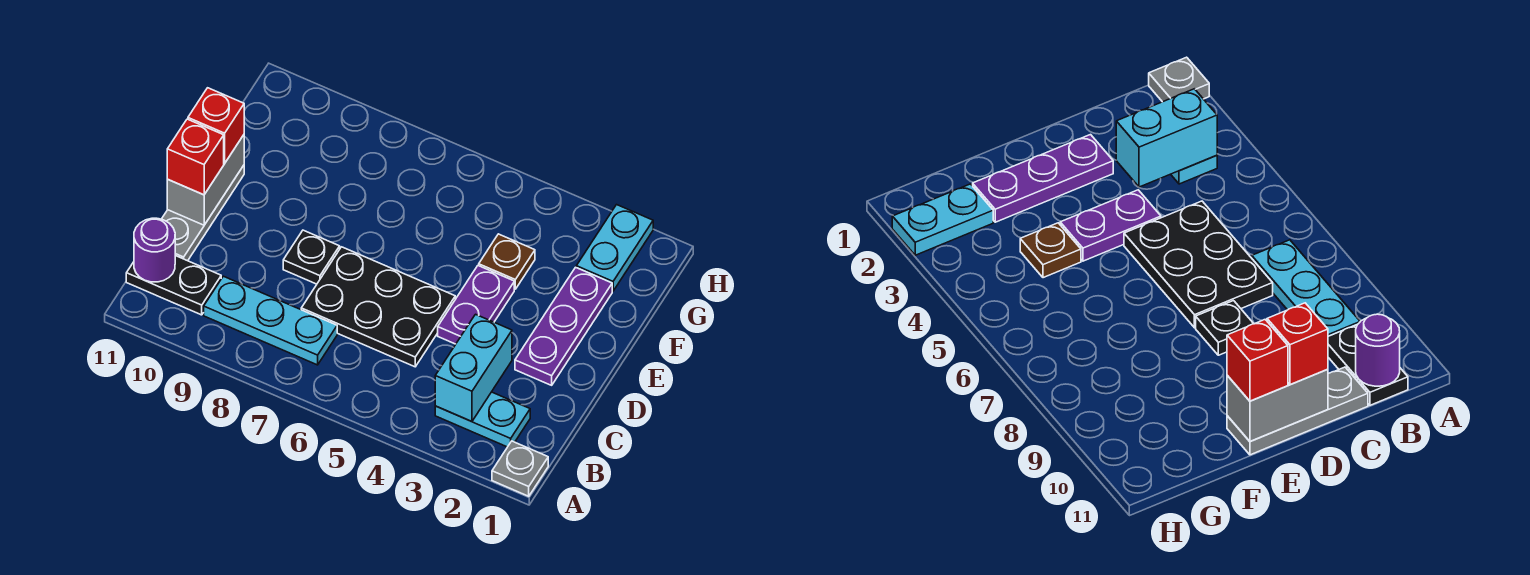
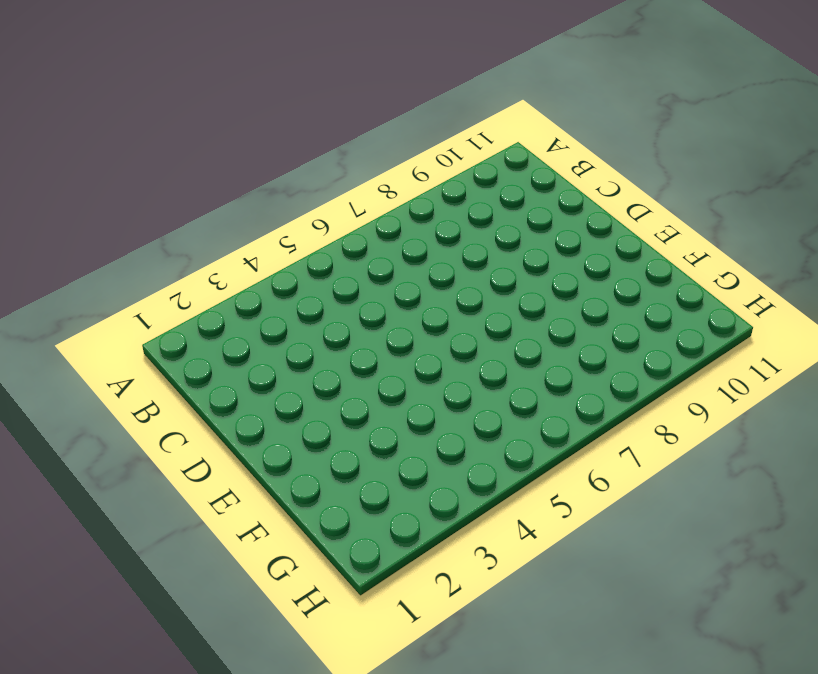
none -> grey 1x1 plate [492,441,548,496]
none -> cyan 1x2 plate [435,392,530,447]
none -> cyan 1x3 plate [204,276,337,365]

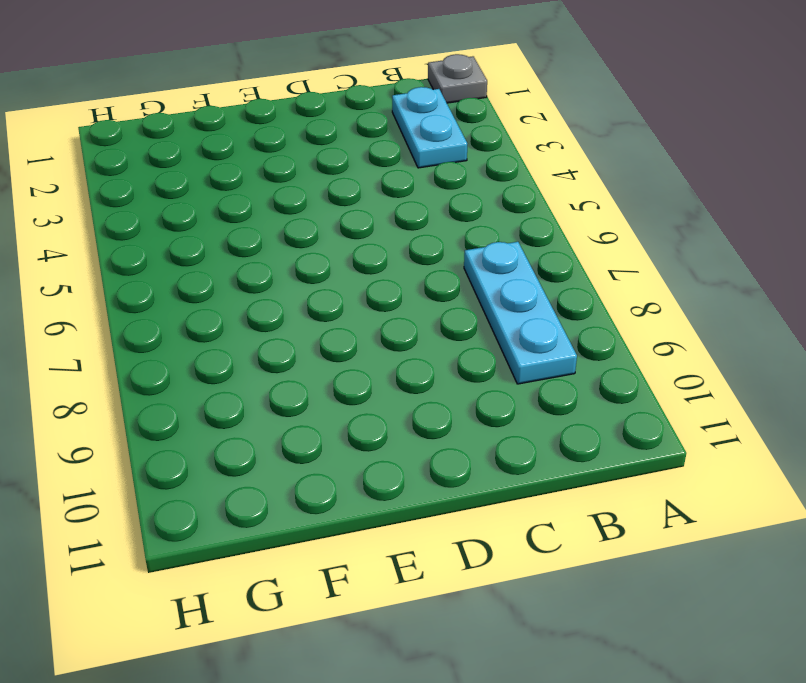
none -> black 1x2 plate [126,256,221,315]
none -> black 2x3 plate [301,247,455,367]
none -> grey 1x3 plate [162,165,244,261]

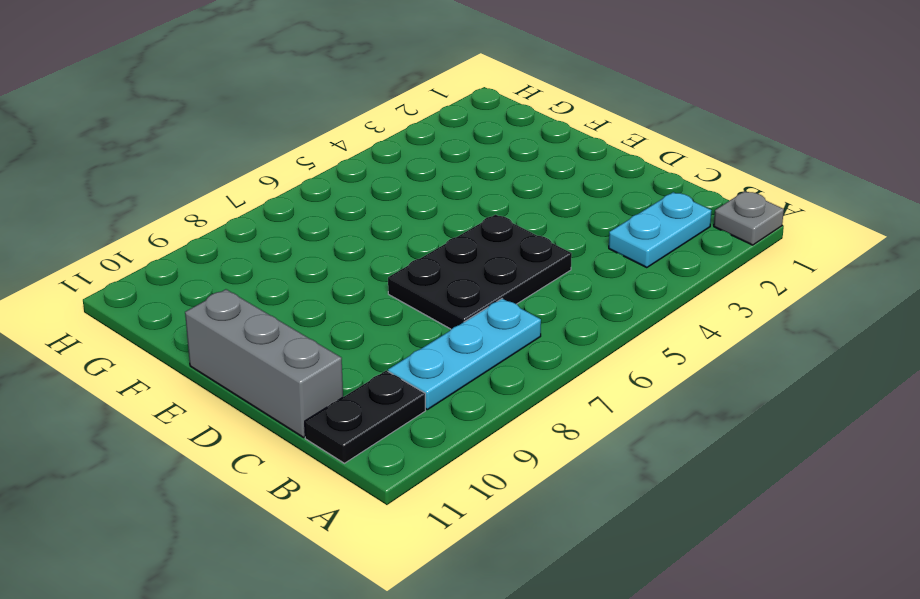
grey 1x3 brick [185,289,343,437] -> grey 1x3 plate [162,165,244,261]
none -> purple 1x3 plate [515,267,612,385]
none -> purple 1x2 plate [438,265,514,344]
none -> black 1x1 plate [283,230,340,284]

